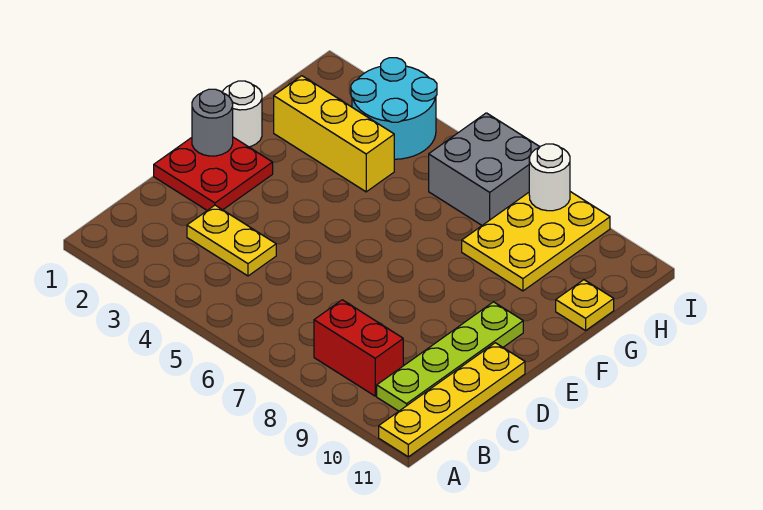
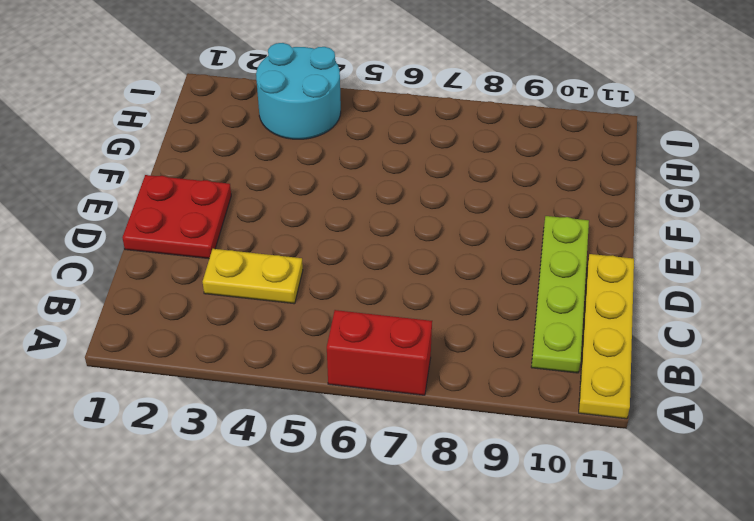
red 1x2 brick [327,310,432,395] -> red 1x2 brick moved to [314,300,403,396]
none -> white 1x1 round brick [222,81,262,147]
none -> yellow 1x3 brick [274,76,394,192]
none -> yellow 2x3 plate [462,192,610,291]

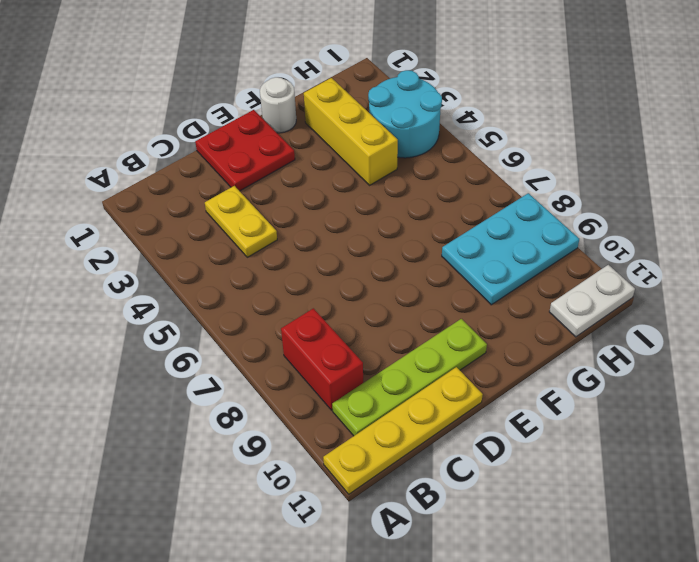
cyan 2x3 plate [442,193,579,305] -> yellow 2x3 plate [462,192,610,291]
white 1x2 plate [549,265,635,337] -> none
none -> yellow 1x1 plate [556,280,614,331]
none -> grey 2x2 brick [429,113,540,225]
none -> grey 1x1 round brick [192,89,233,156]

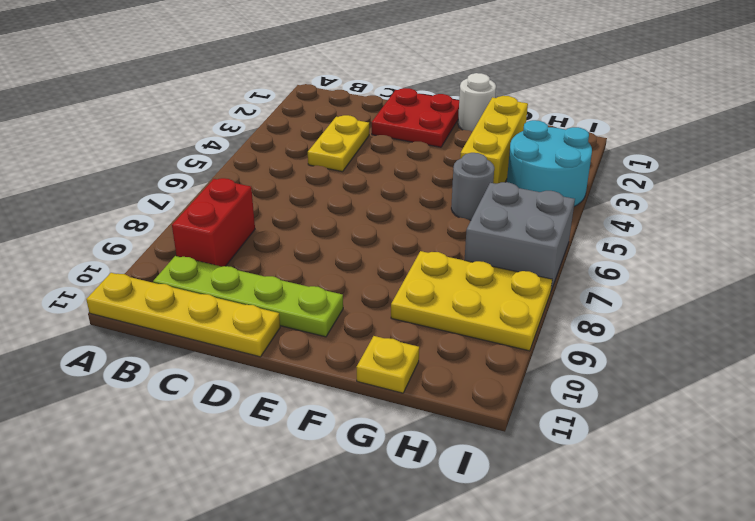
grey 1x1 round brick [451,153,494,220] -> grey 1x1 round brick moved to [192,89,233,156]
none -> white 1x1 round brick [529,144,570,211]

